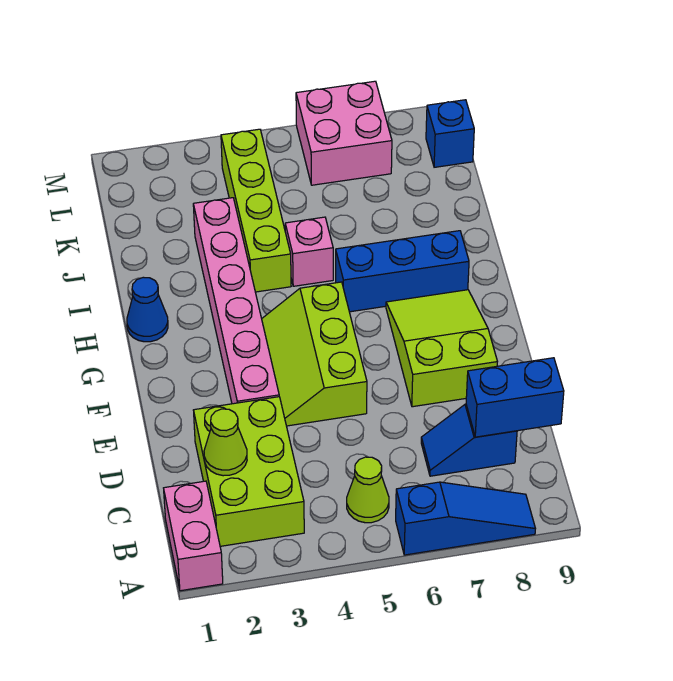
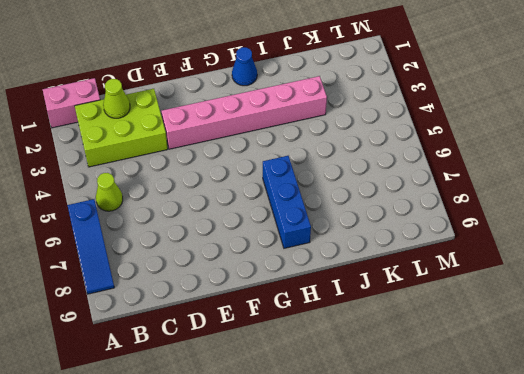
none -> blue 1x2 slope [421,404,517,476]
none -> lime 2x3 slope [262,282,367,426]
none -> lime 2x3 slope [386,290,497,407]

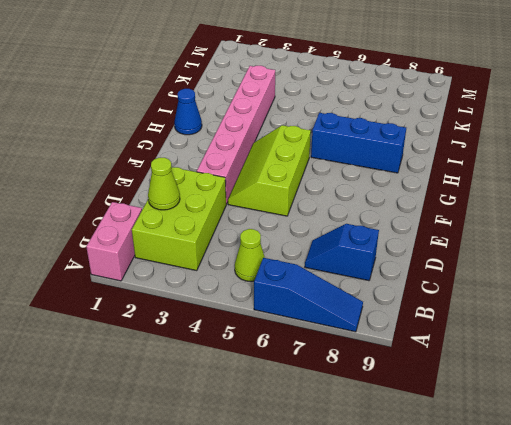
none -> lime 2x3 slope [386,290,497,407]
none -> lime 1x4 brick [221,129,291,292]
none -> pink 1x1 brick [285,217,333,286]

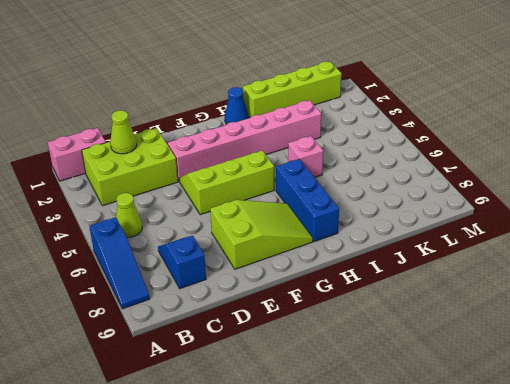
lime 1x4 brick [243,62,342,118] -> lime 1x4 brick moved to [221,129,291,292]
none -> pink 2x2 brick [296,81,392,185]
none -> blue 1x1 brick [426,100,474,167]
none -> blue 1x2 brick [466,358,564,437]

